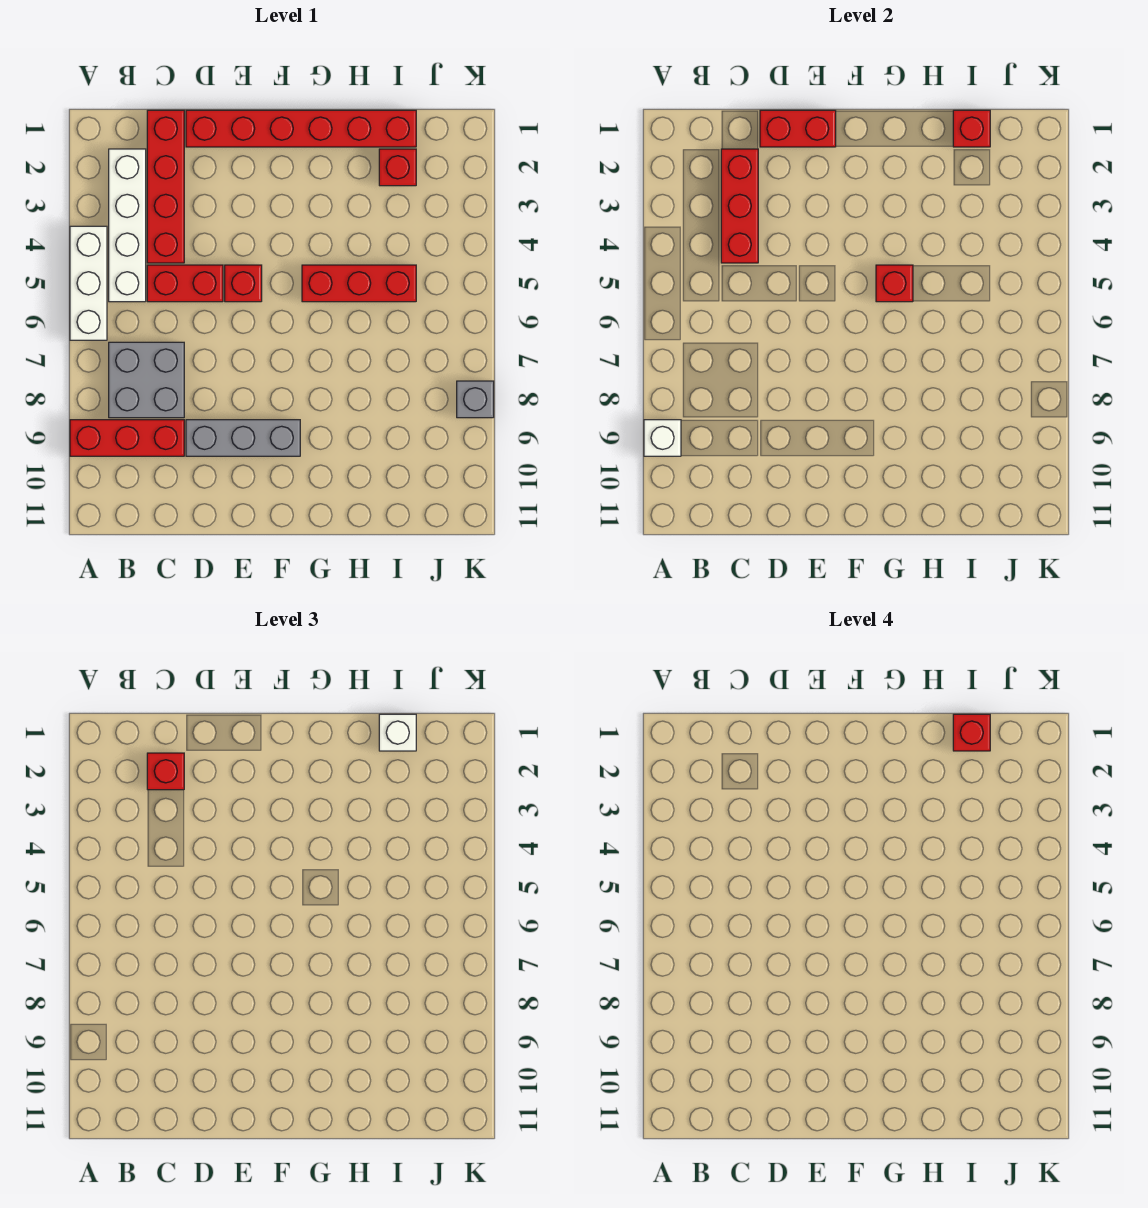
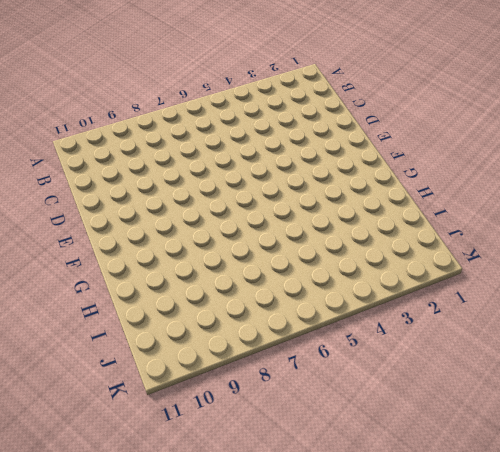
none -> white 1x3 brick [70,226,107,340]
none -> red 1x3 brick [70,420,184,456]
none -> white 1x4 brick [109,149,146,302]

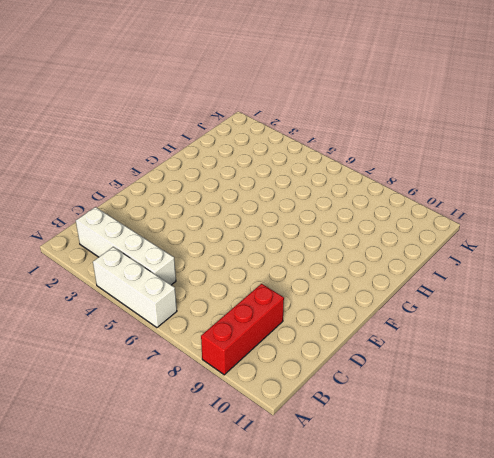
none -> grey 2x2 brick [109,342,184,418]
none -> red 1x4 brick [147,110,184,263]
none -> red 1x2 brick [147,265,223,302]

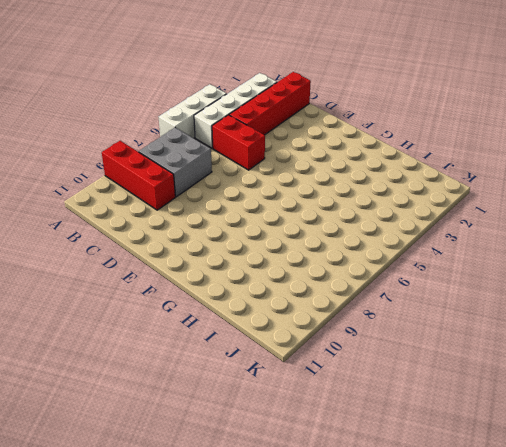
none -> red 1x6 brick [186,110,416,147]
none -> grey 1x3 brick [186,420,300,456]
none -> red 1x1 brick [225,265,262,302]

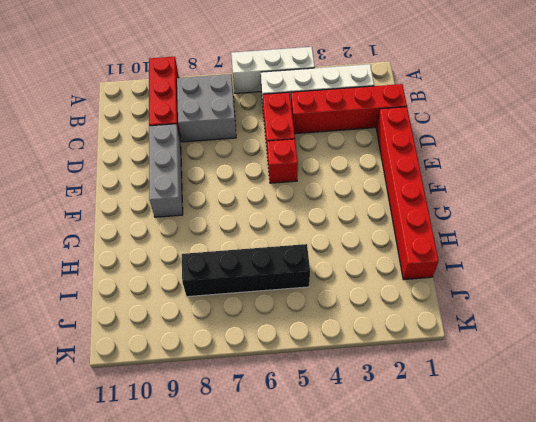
black 1x4 brick [182,244,310,297] -> red 1x3 brick [302,265,416,302]
none -> red 1x1 brick [379,149,416,186]
none -> grey 1x1 brick [457,381,494,418]
none -> white 1x1 brick [644,420,681,456]

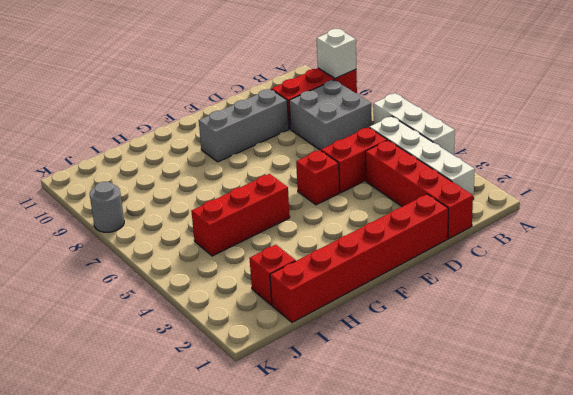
grey 1x1 round brick [90,182,124,232] -> grey 1x1 brick [457,381,494,418]
none -> red 1x3 brick [721,149,758,263]
none -> red 1x2 brick [760,110,836,147]
none -> red 1x1 brick [876,265,913,302]

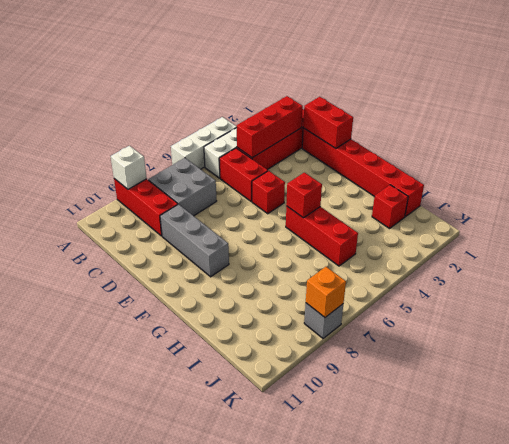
orange 1x1 brick [306,267,346,317] -> none
none -> red 1x1 brick [953,110,990,147]
none -> red 1x1 brick [147,753,184,790]
none -> white 1x1 brick [379,714,416,751]

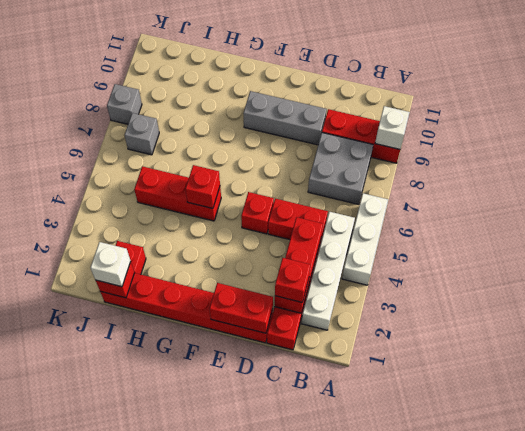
grey 1x1 brick [125,113,159,155] -> none
none -> red 1x1 brick [953,714,990,751]

